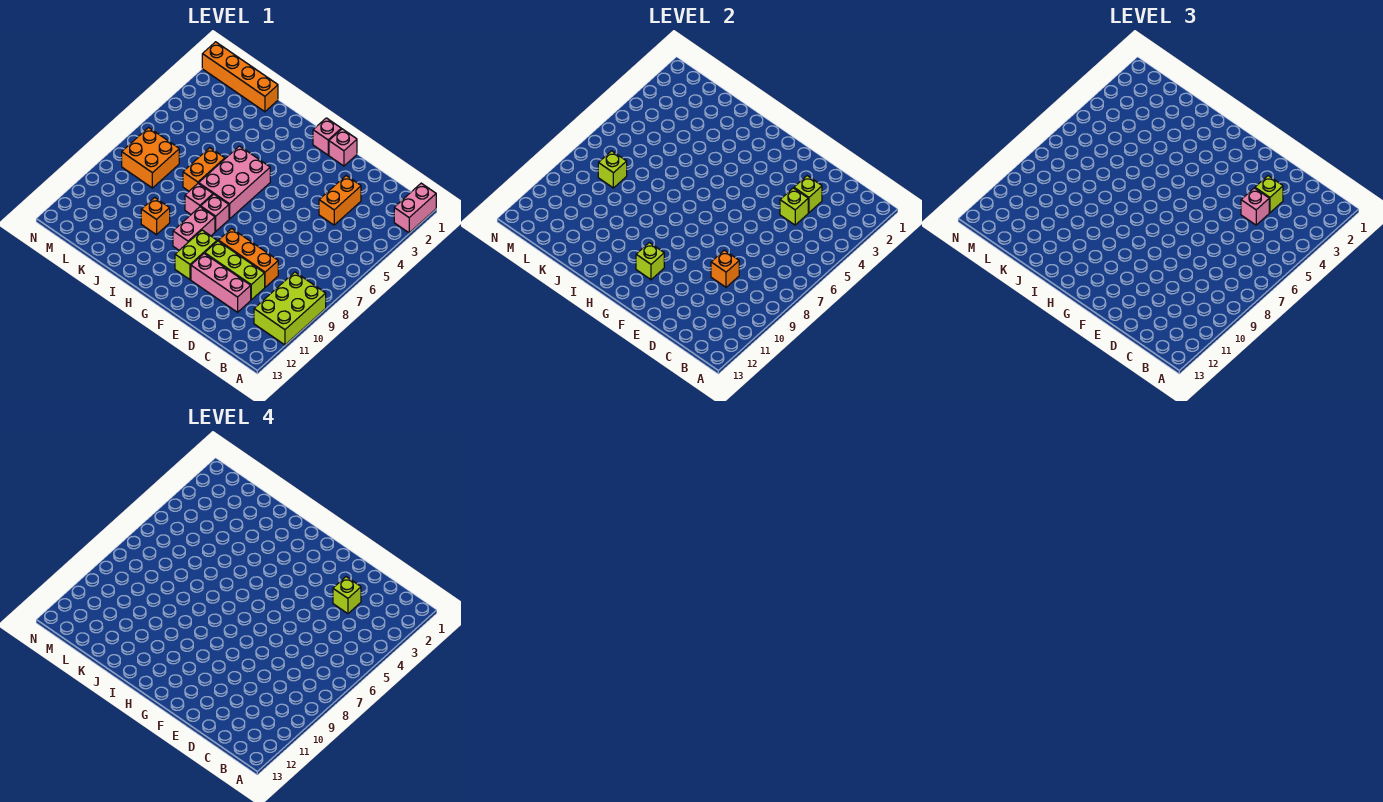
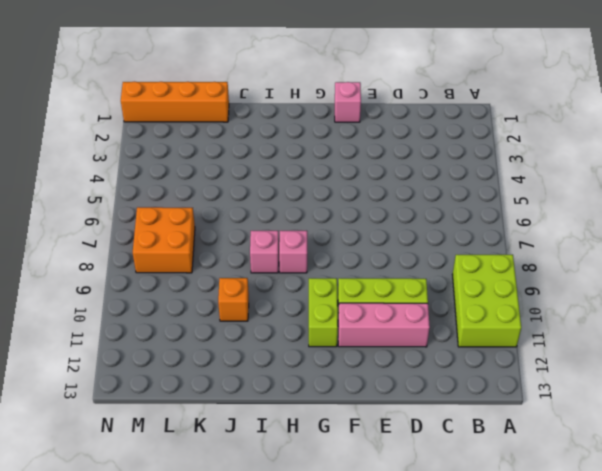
none -> pink 1x2 brick [394,183,436,233]
none -> orange 1x2 brick [319,176,361,225]
none -> orange 1x3 brick [218,228,278,287]

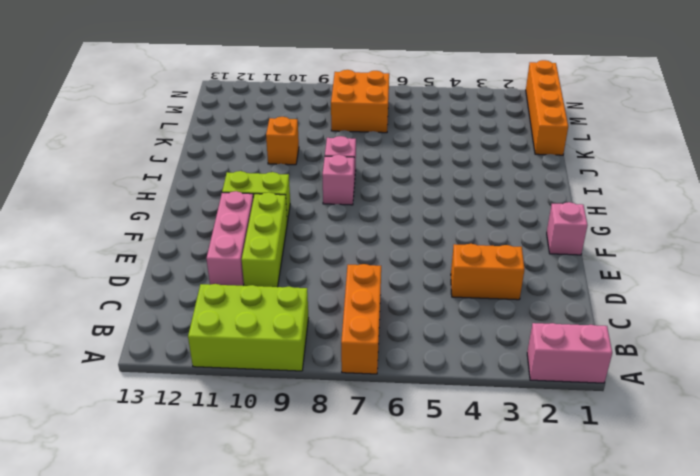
orange 1x3 brick [341,264,381,374] -> orange 1x3 brick moved to [218,228,278,287]
none -> pink 1x1 brick [313,118,341,155]
none -> pink 2x3 brick [199,146,270,219]
none -> pink 1x2 brick [173,207,215,250]

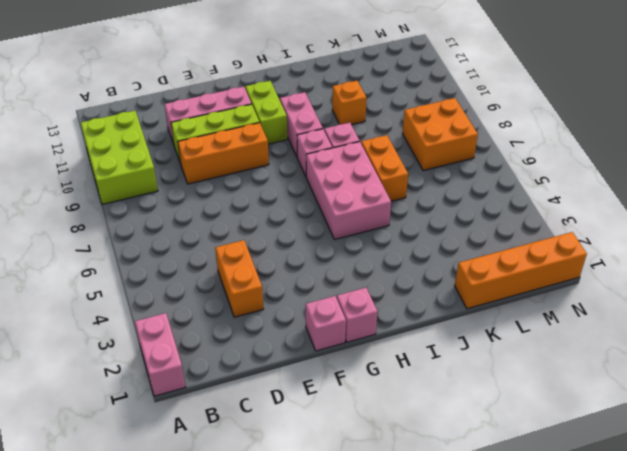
none -> lime 1x1 brick [794,176,822,213]
none -> lime 1x1 brick [780,188,808,225]
none -> orange 1x1 brick [711,250,739,287]

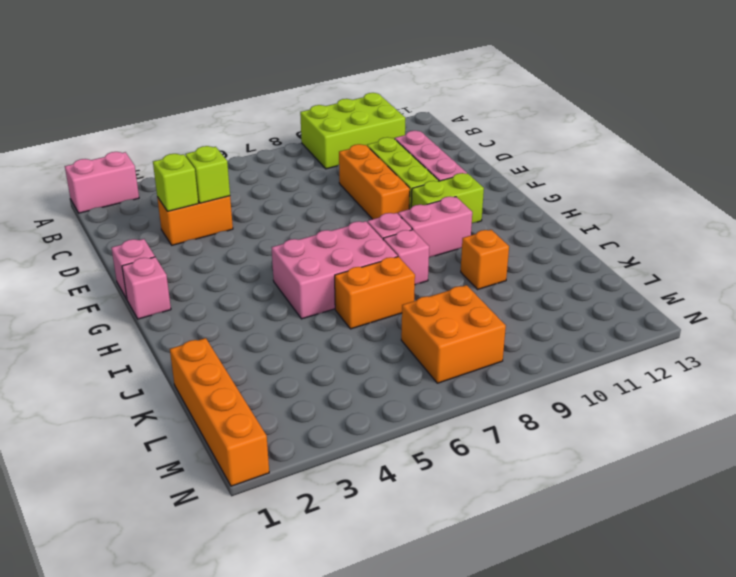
none -> orange 1x1 brick [711,250,739,287]
none -> lime 1x1 brick [636,243,664,280]
none -> lime 1x1 brick [598,151,627,188]

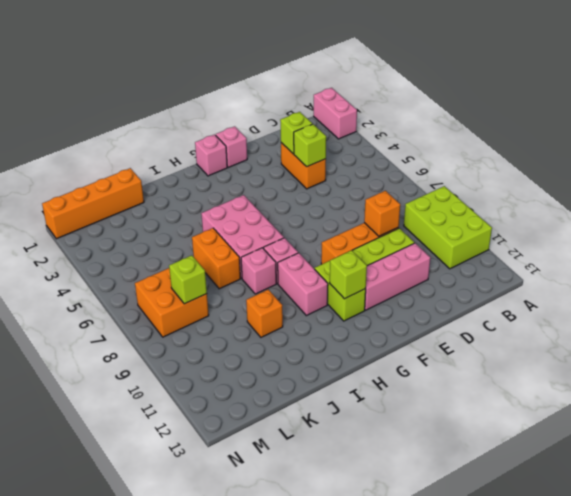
none -> lime 1x1 brick [1255,176,1283,213]
none -> pink 1x1 brick [1241,188,1269,225]
none -> lime 1x1 brick [333,577,361,614]

